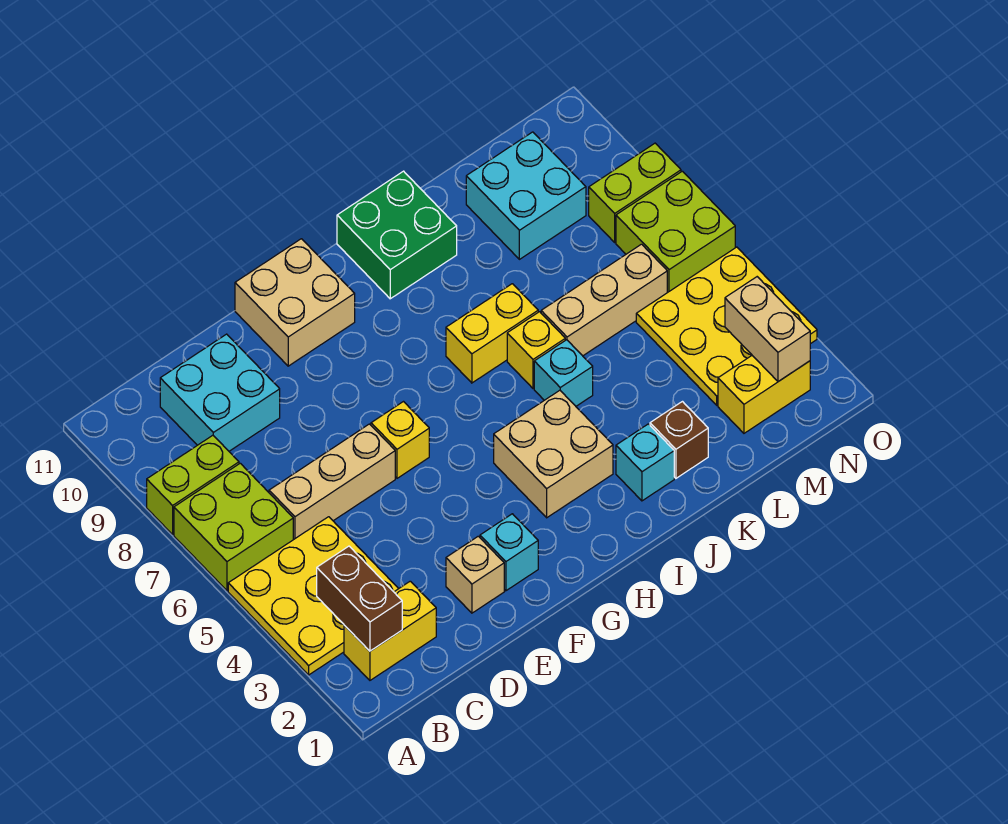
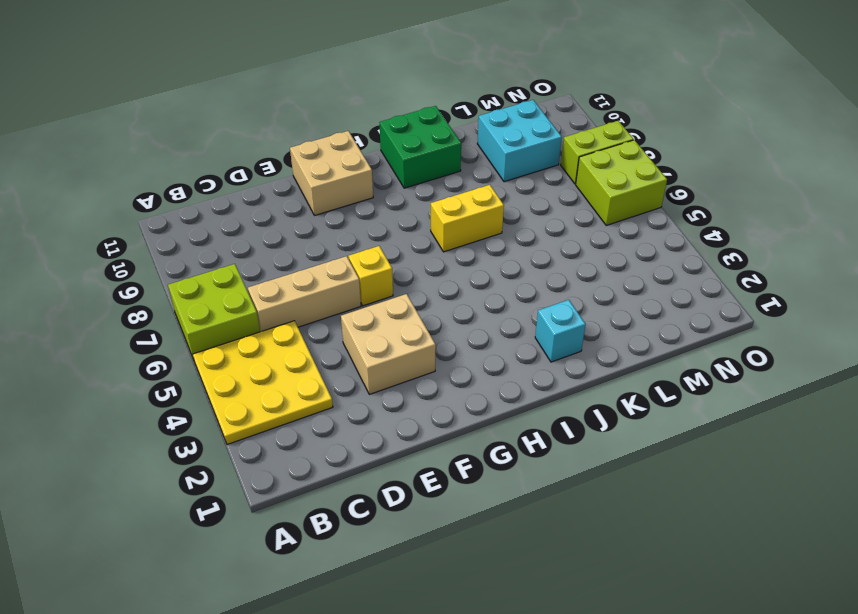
tan 2x2 brick [341,294,436,394] -> tan 2x2 brick moved to [494,390,613,518]
none -> lime 1x2 brick [147,435,239,534]
none -> yellow 1x2 brick [344,581,436,680]
none -> cyan 2x2 brick [160,334,280,451]

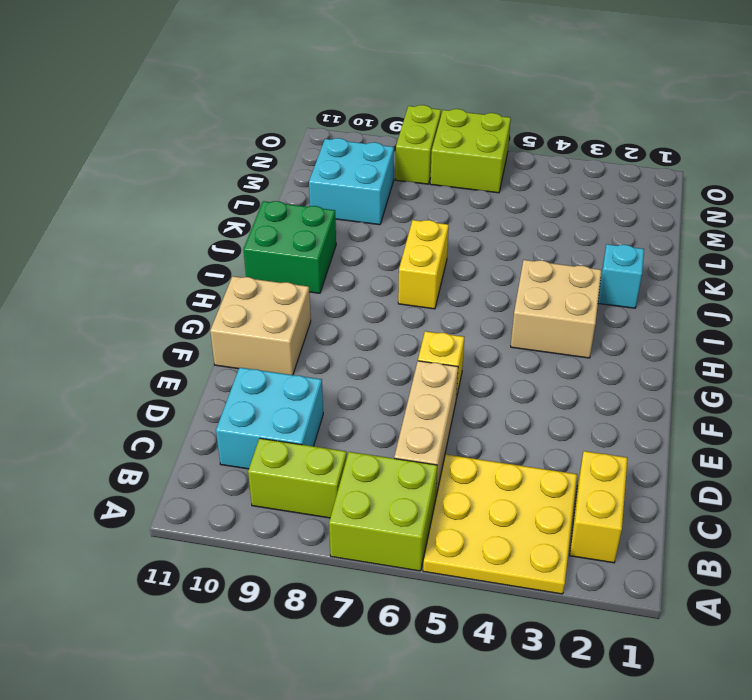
lime 1x2 brick [248,438,347,518] -> lime 1x2 brick turned to [147,435,239,534]
none -> tan 1x1 brick [446,536,504,613]
none -> cyan 1x1 brick [480,514,538,591]
none -> cyan 1x1 brick [534,340,593,406]

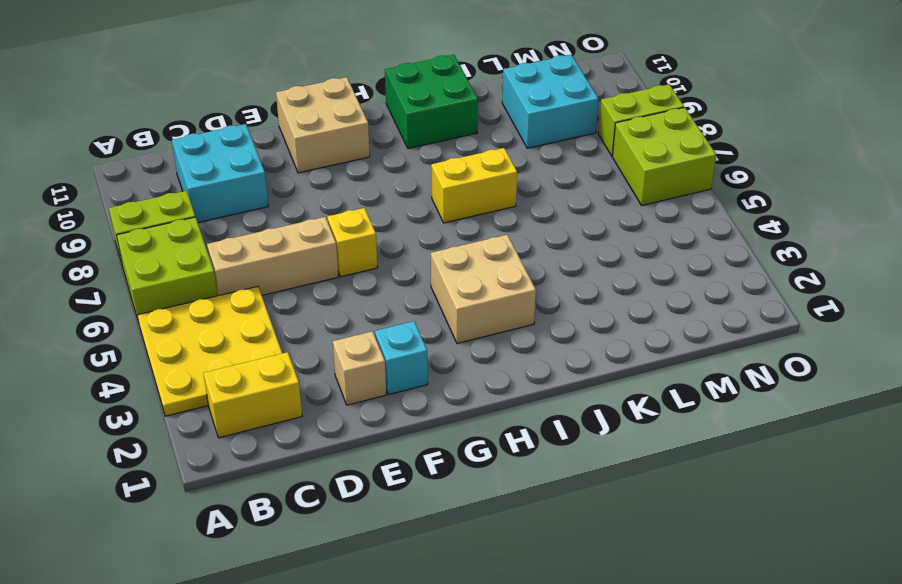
none -> cyan 1x1 brick [616,424,674,501]
none -> cyan 1x1 brick [534,340,593,406]
none -> yellow 1x1 brick [507,312,565,389]

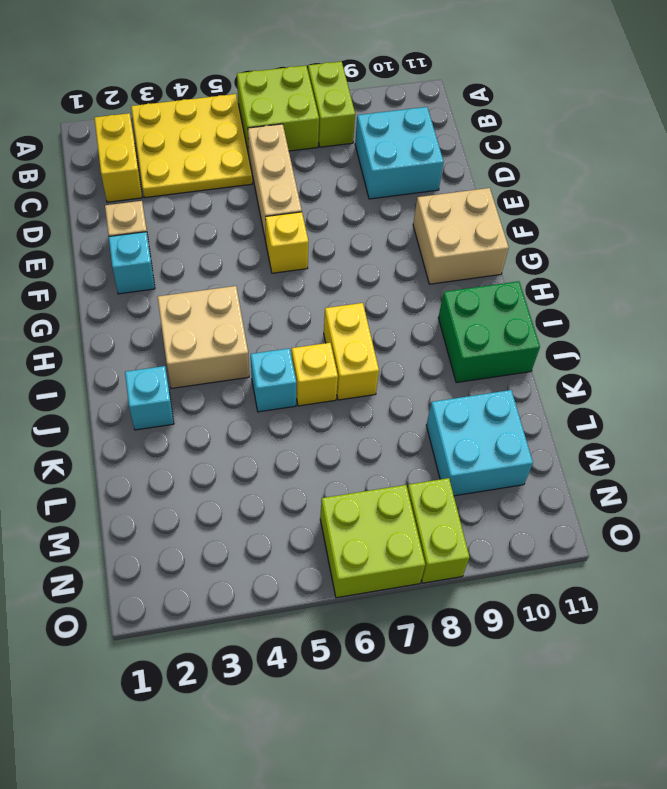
none -> brown 1x1 brick [650,402,708,478]
none -> tan 1x3 brick [541,244,667,356]
none -> yellow 1x2 brick [718,356,810,433]

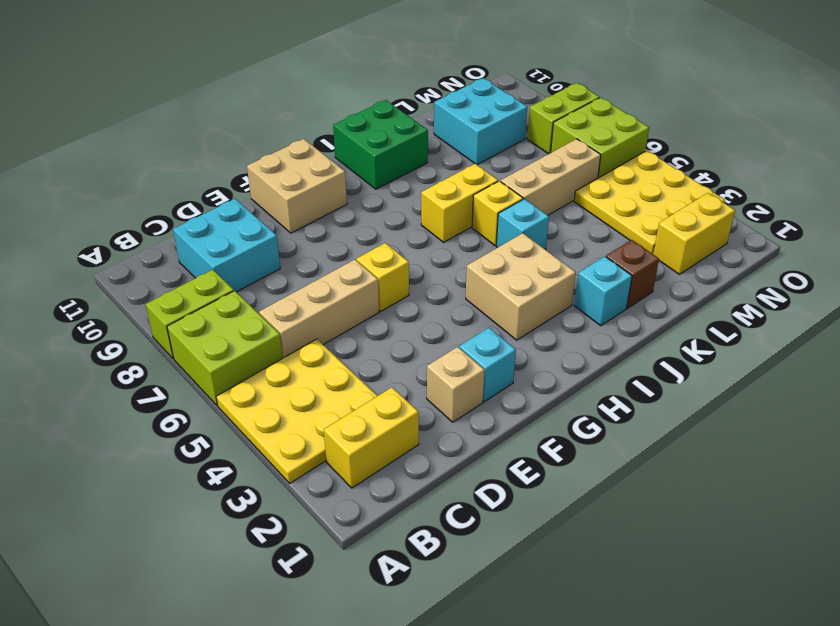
none -> brown 1x2 brick [317,546,402,651]
none -> tan 1x2 brick [725,277,810,382]

